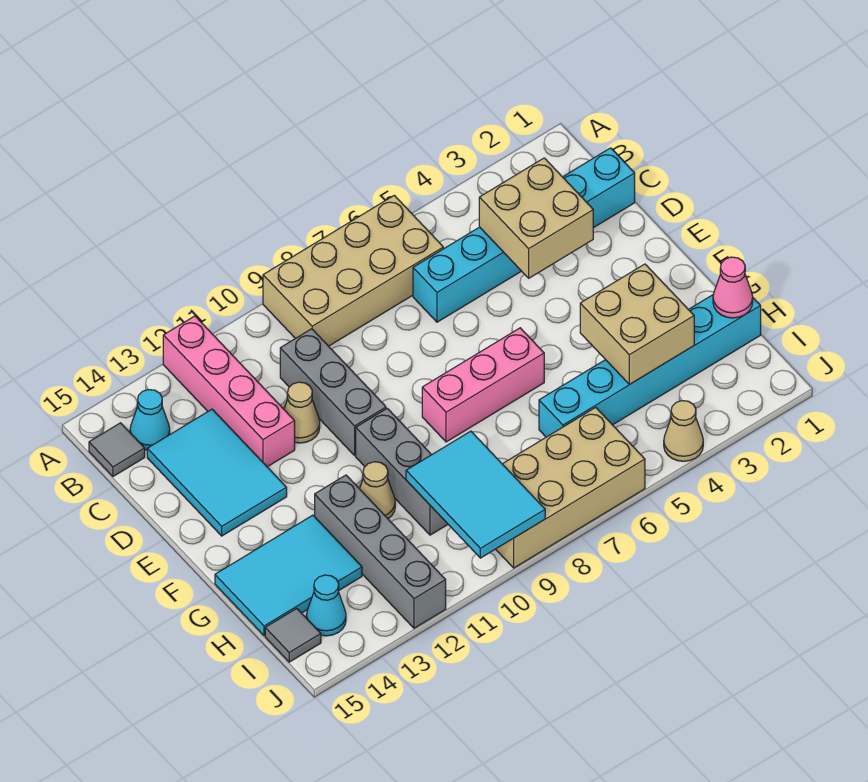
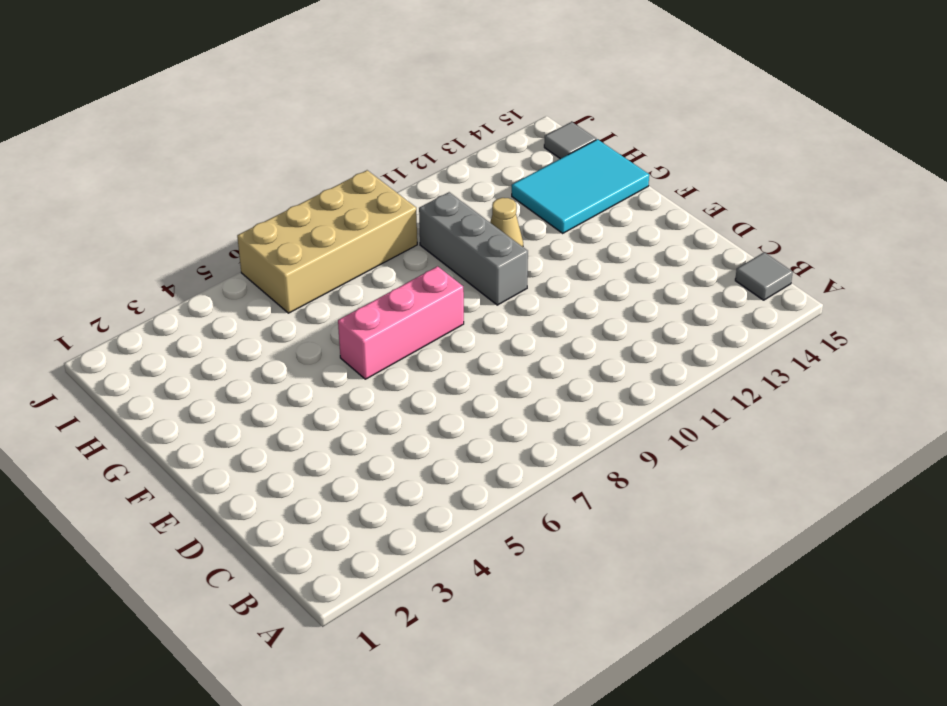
none -> tan 2x4 brick [263,195,443,346]
none -> pink 1x4 brick [163,316,295,467]
none -> cyan 1x1 cone [130,390,170,450]

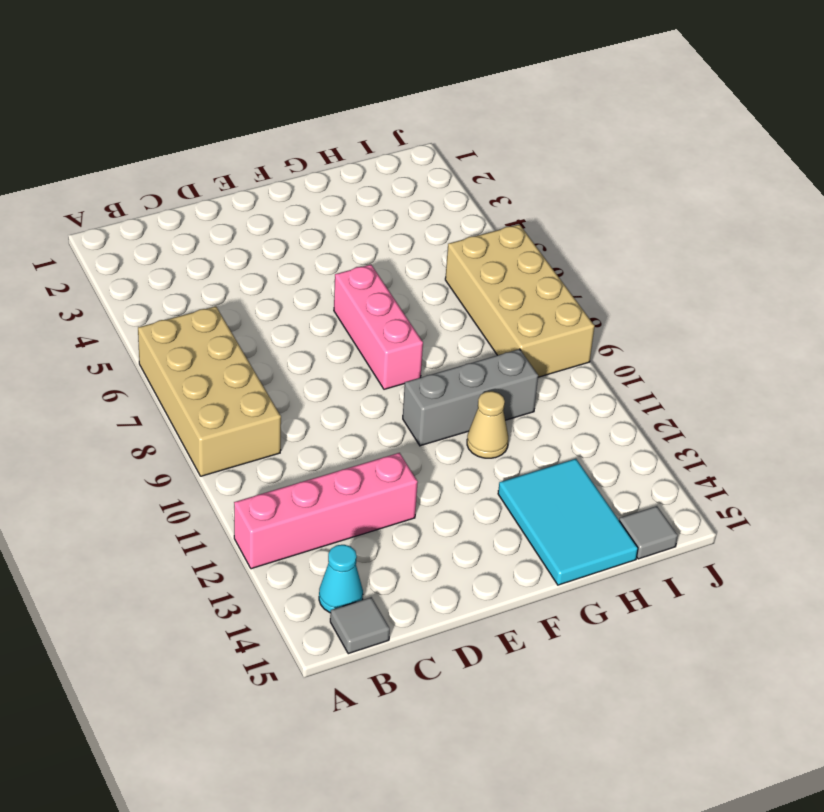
none -> cyan 1x6 brick [413,148,635,322]
none -> grey 1x3 brick [280,329,386,455]
none -> cyan 2x3 tile [147,409,287,536]

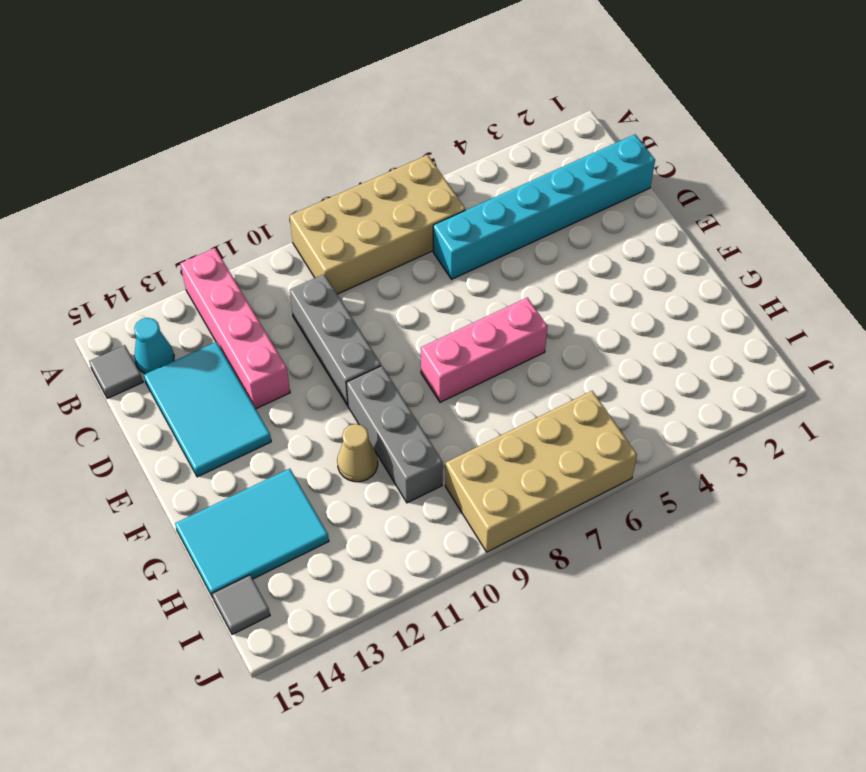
none -> tan 1x1 cone [284,382,320,443]
none -> grey 1x4 brick [315,475,446,628]
none -> cyan 1x6 brick [539,295,761,437]

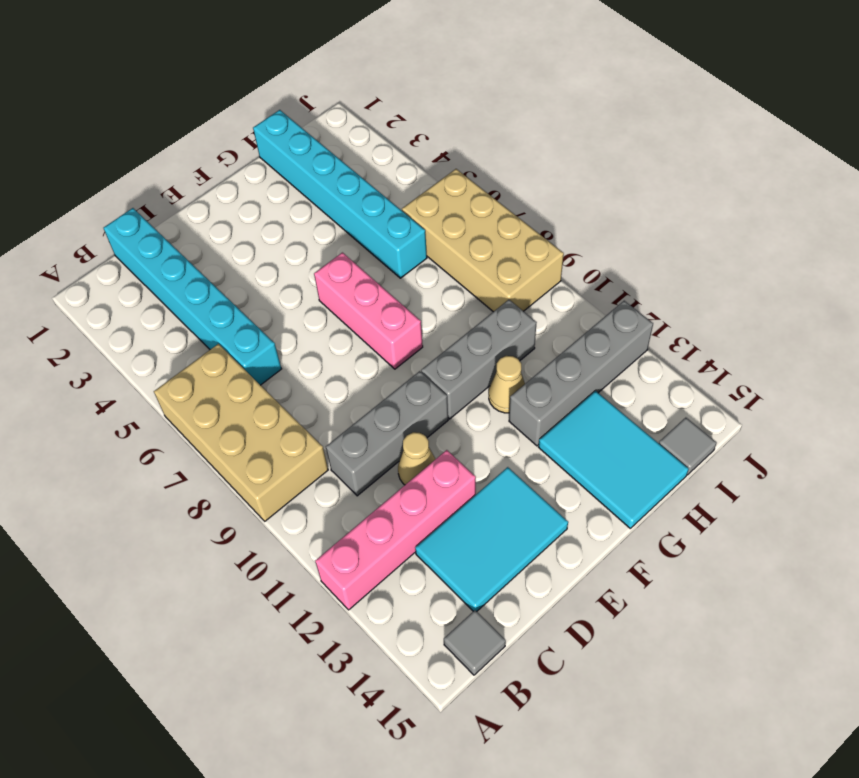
none -> cyan 1x1 cone [130,390,170,450]
none -> cyan 1x1 cone [306,575,346,636]
none -> tan 1x1 cone [664,401,703,461]

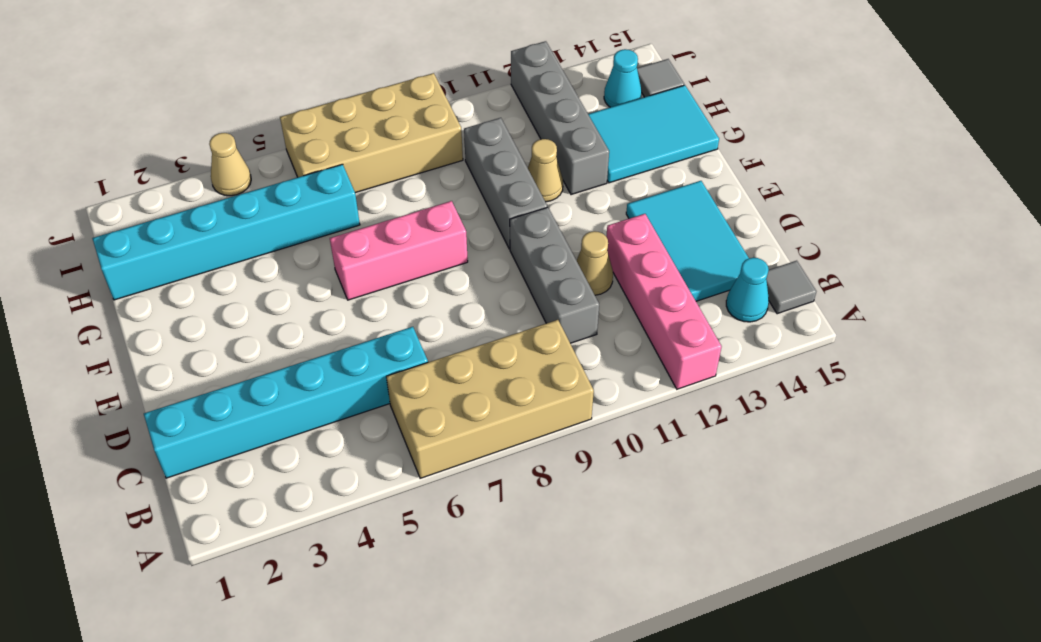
none -> tan 2x2 brick [479,158,593,278]
none -> tan 2x2 brick [580,264,694,384]
none -> pink 1x1 cone [713,257,753,318]

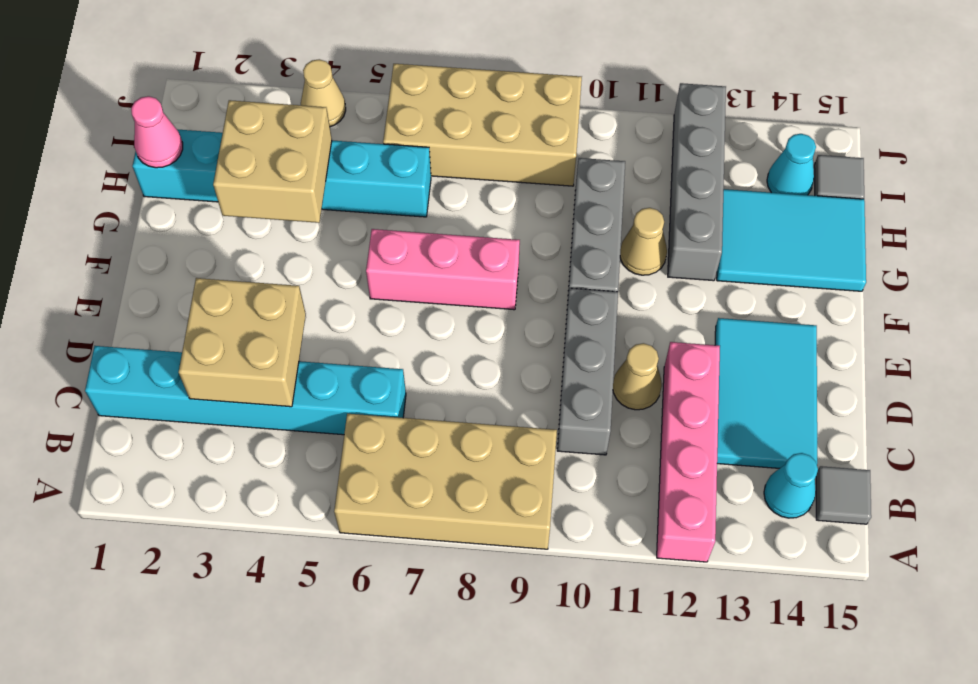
none -> cyan 2x3 tile [406,431,545,558]

